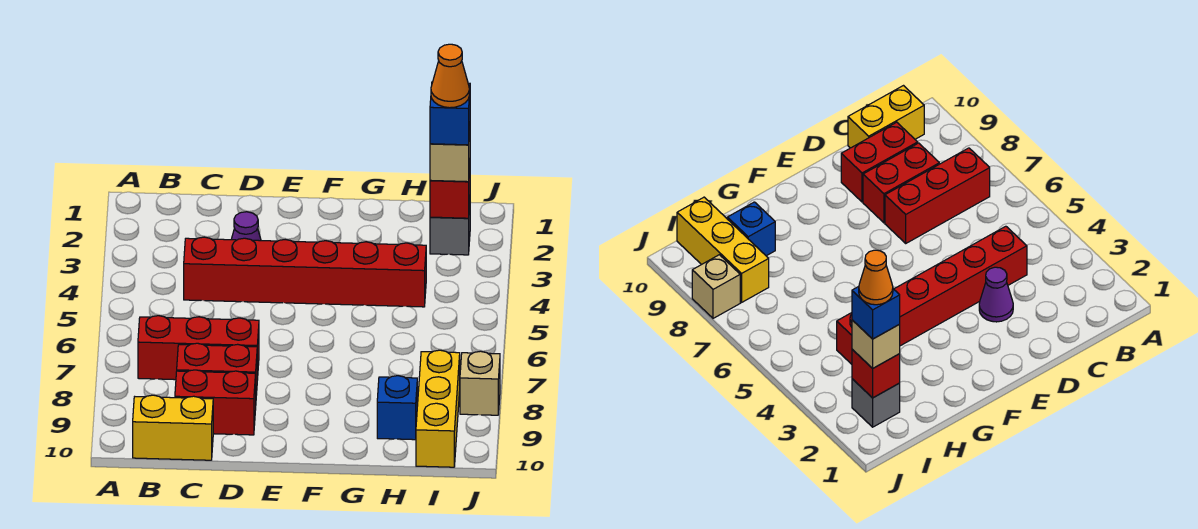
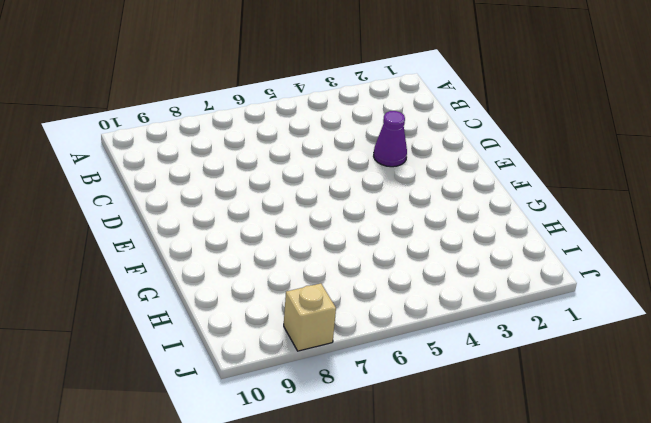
none -> red 1x3 brick [138,316,259,380]
none -> yellow 1x2 brick [133,395,213,460]
none -> red 1x6 brick [184,237,426,307]

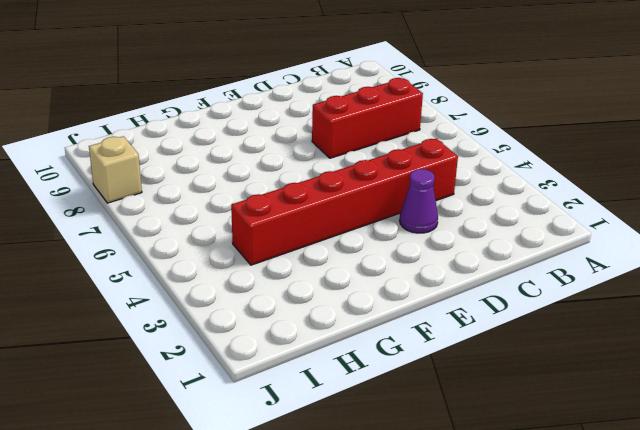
none -> yellow 1x2 brick [133,395,213,460]
none -> red 1x2 brick [177,343,257,395]
none -> red 1x2 brick [175,370,256,435]

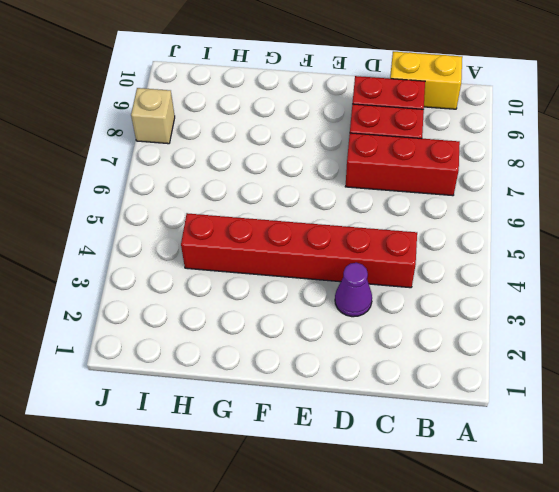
none -> blue 1x1 brick [377,376,417,440]
none -> grey 1x1 brick [430,205,470,255]
none -> yellow 1x3 brick [416,350,460,467]

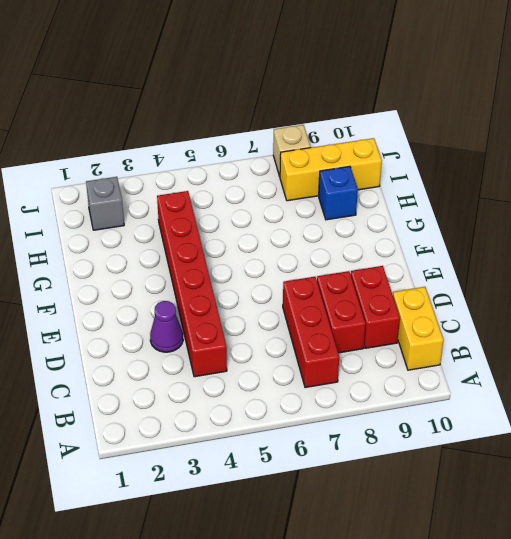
none -> red 1x1 brick [430,168,470,218]
none -> tan 1x1 brick [430,131,470,182]
none -> blue 1x1 brick [430,82,470,145]

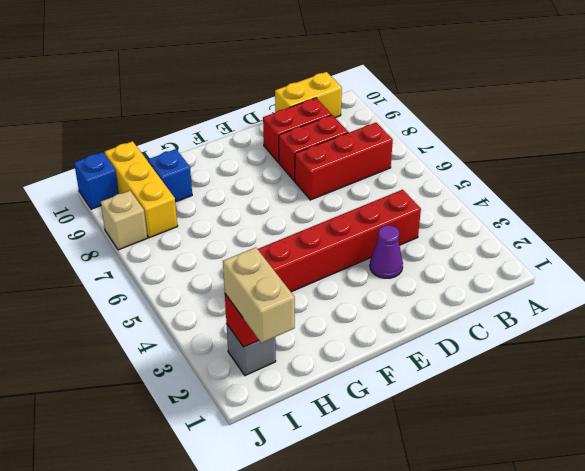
tan 1x2 brick [223,247,295,343] -> tan 1x1 brick [430,131,470,182]
blue 1x1 brick [74,152,119,209] -> blue 1x1 brick moved to [430,82,470,145]
none -> orange 1x1 cone [431,44,469,108]

